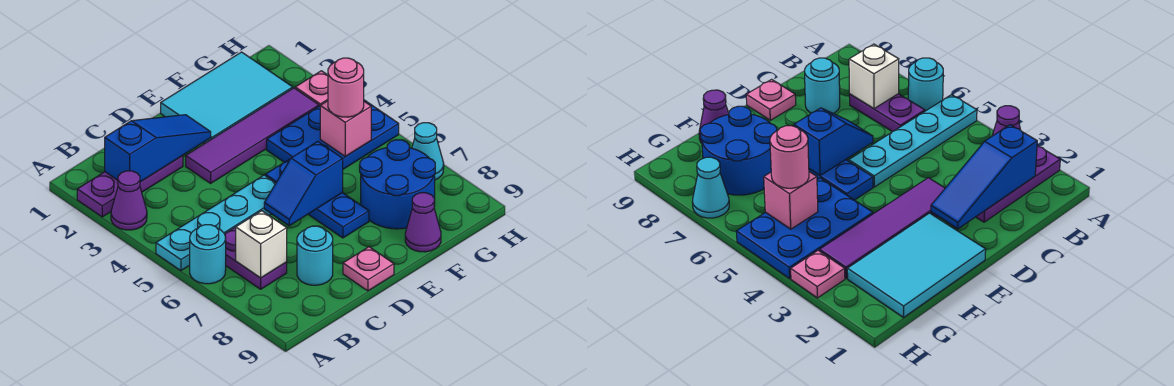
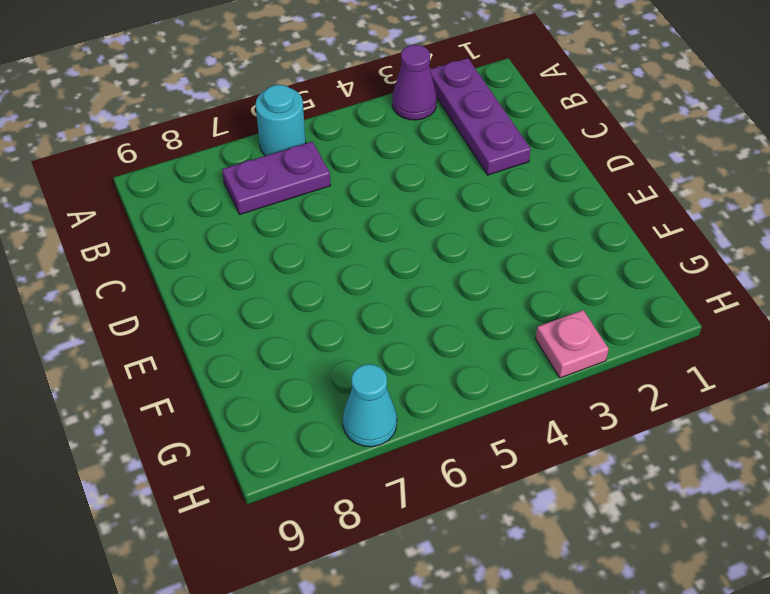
none -> cyan 1x4 plate [156,175,276,271]
none -> cyan 1x1 round brick [297,226,333,285]
none -> purple 1x4 tile [186,88,319,183]

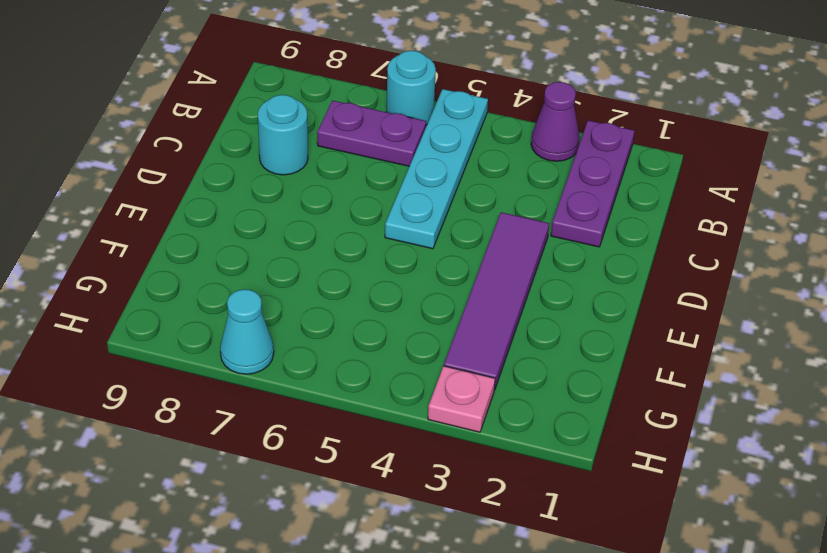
none -> pink 1x1 plate [343,247,394,291]
none -> cyan 2x3 tile [161,52,293,144]
none -> blue 1x3 plate [265,159,369,238]

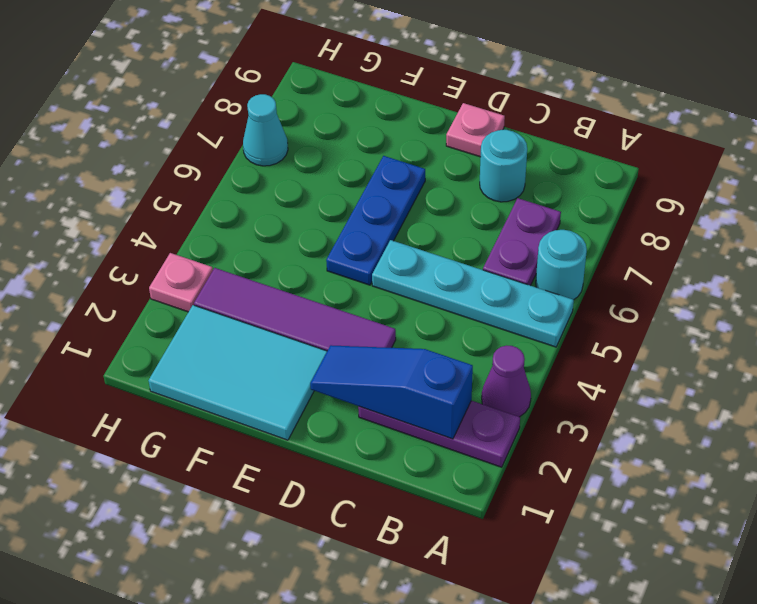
none -> blue 2x3 plate [267,100,399,169]
none -> blue 2x2 round brick [360,140,435,229]
none -> purple 1x1 cone [405,193,441,252]

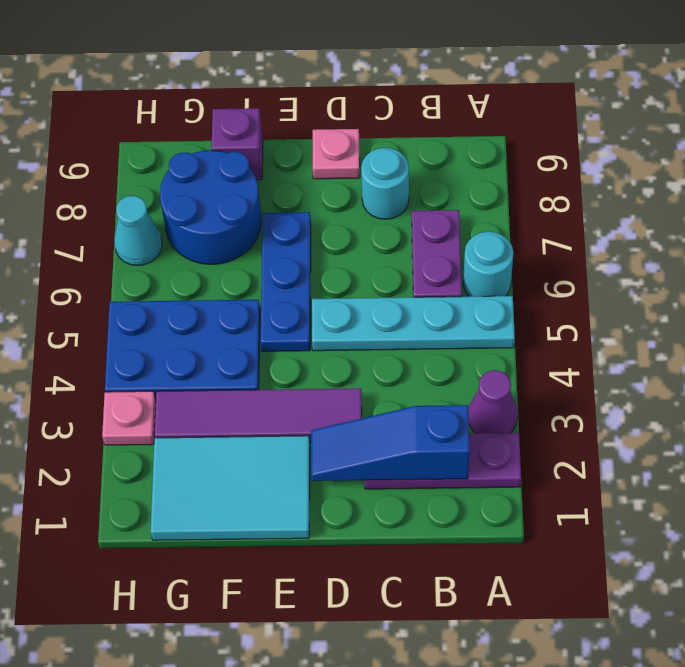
purple 1x1 brick [212,108,263,180] -> purple 1x1 cone [405,193,441,252]
none -> white 1x1 brick [236,211,287,278]
none -> blue 1x2 slope [264,141,343,226]
none -> pink 1x1 brick [320,101,371,156]

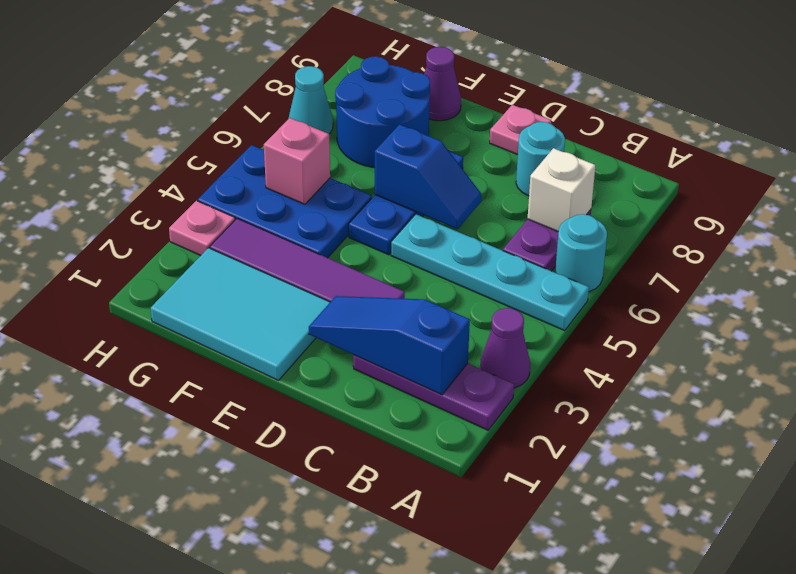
none -> pink 1x1 round brick [328,58,364,117]

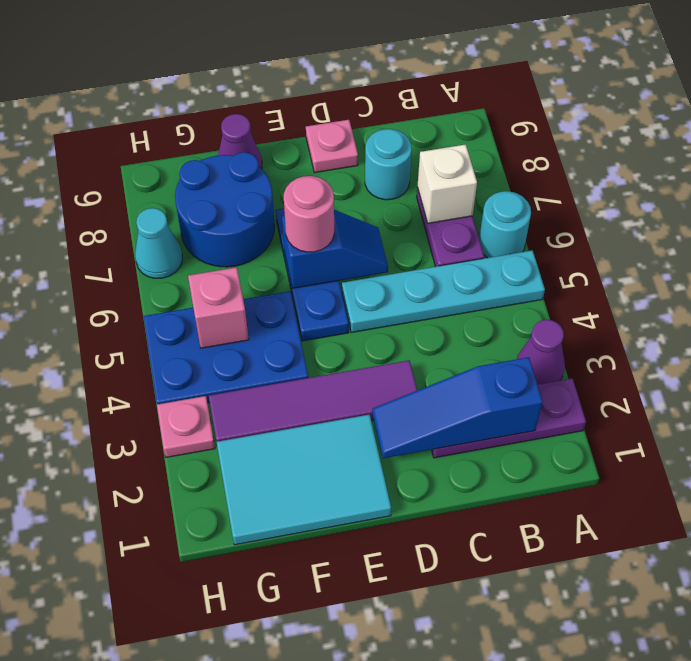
pink 1x1 round brick [284,176,334,252] -> pink 1x1 round brick moved to [328,58,364,117]

